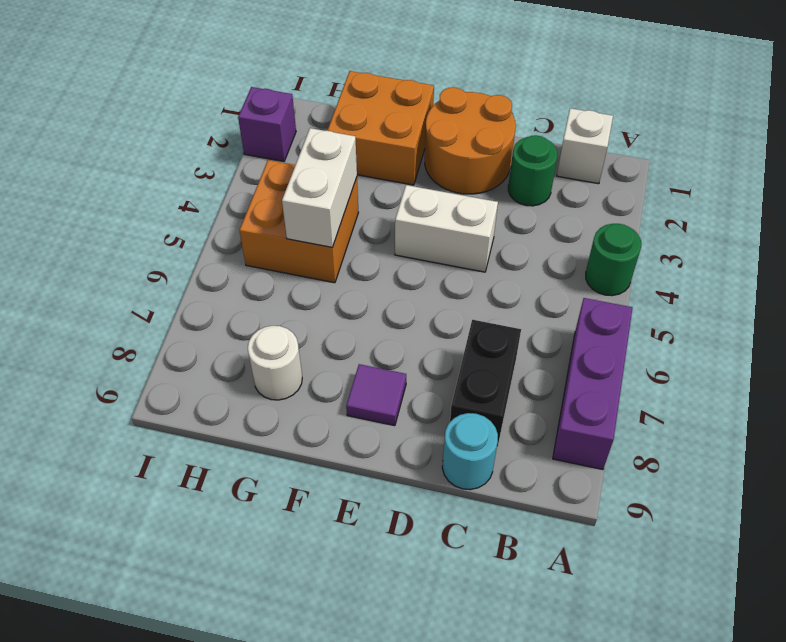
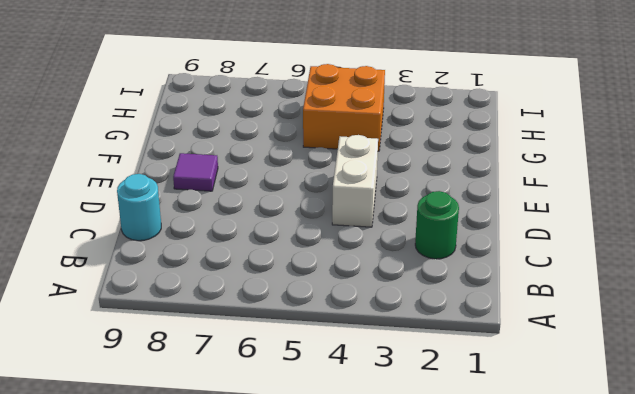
none -> green 1x1 round brick [586,224,641,296]
none -> purple 1x3 brick [553,298,633,470]
none -> white 1x1 brick [557,108,613,184]

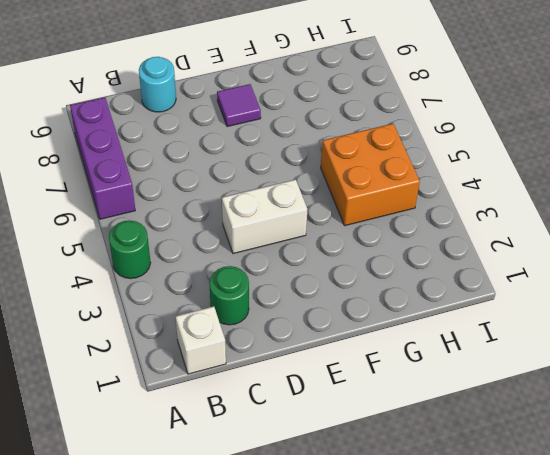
none -> black 1x2 brick [450,320,521,447]
none -> orange 2x2 round brick [425,87,516,194]
none -> orange 2x2 brick [327,71,434,185]

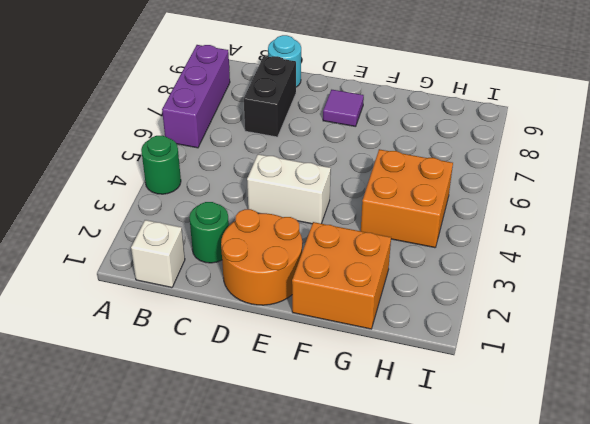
none -> white 1x1 round brick [248,326,302,400]
none -> purple 1x1 brick [238,87,296,161]
none -> white 1x2 brick [282,128,357,248]

